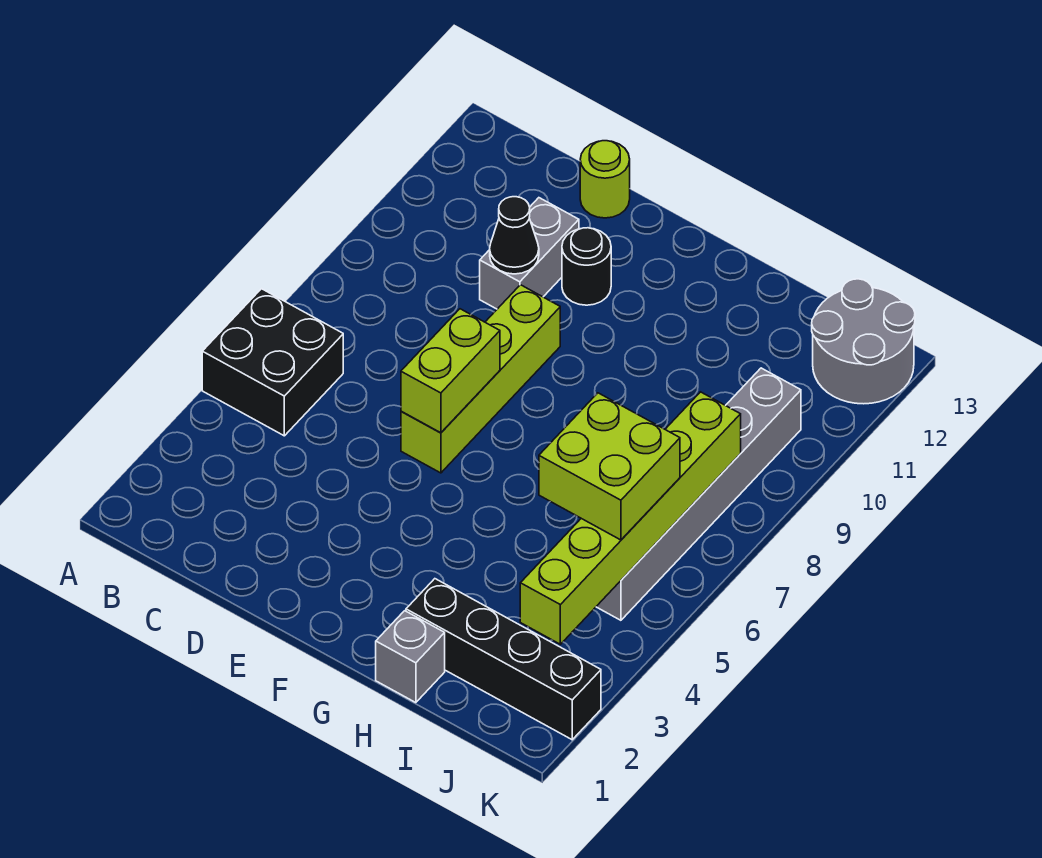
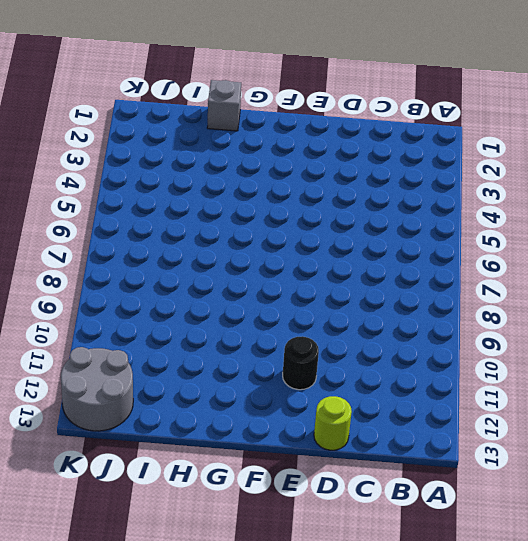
none -> black 2x2 brick [202,289,343,436]
none -> grey 1x2 brick [480,198,579,309]
none -> lime 1x4 brick [401,285,560,473]

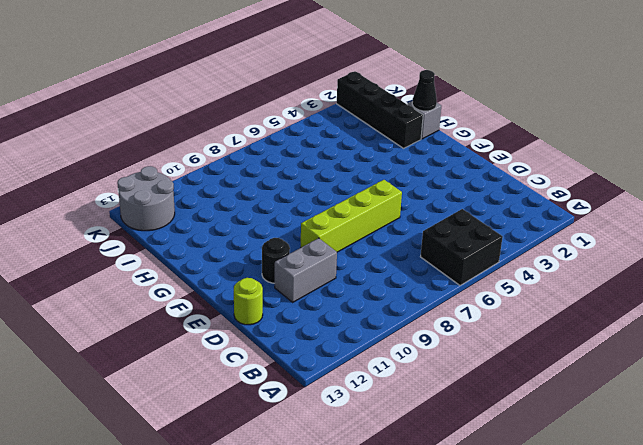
black 1x1 cone [412,70,437,111] -> black 1x1 cone moved to [490,197,539,274]
none -> grey 1x6 brick [596,368,801,620]
none -> lime 1x2 brick [401,309,500,433]
none -> lime 1x6 brick [520,392,741,644]

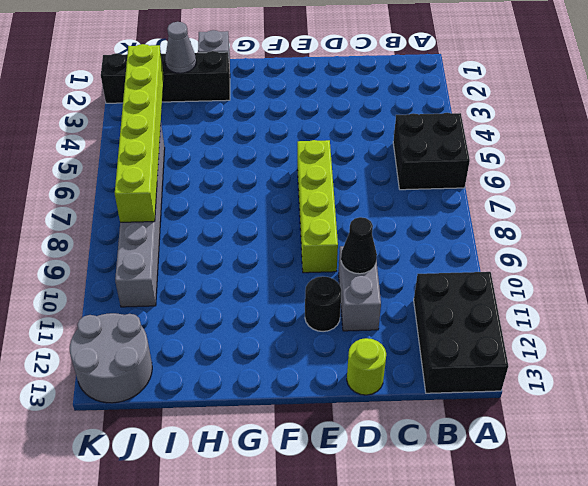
black 2x3 brick [414,272,508,393] -> none
grey 1x1 cone [165,22,196,73] -> none
none -> lime 1x2 brick [401,309,500,433]
none -> lime 2x2 brick [539,393,680,540]

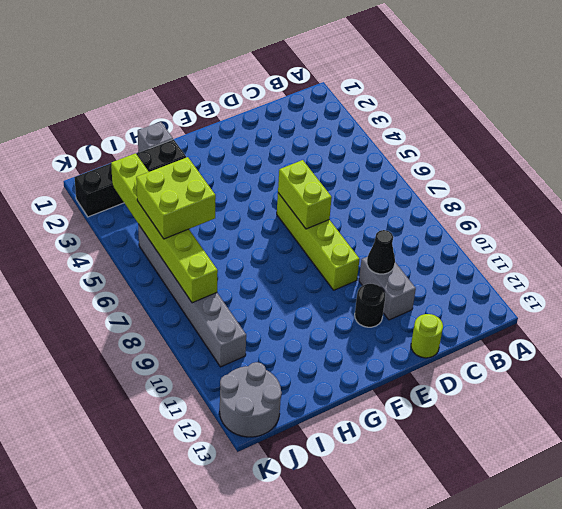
none -> black 2x2 brick [202,289,343,436]

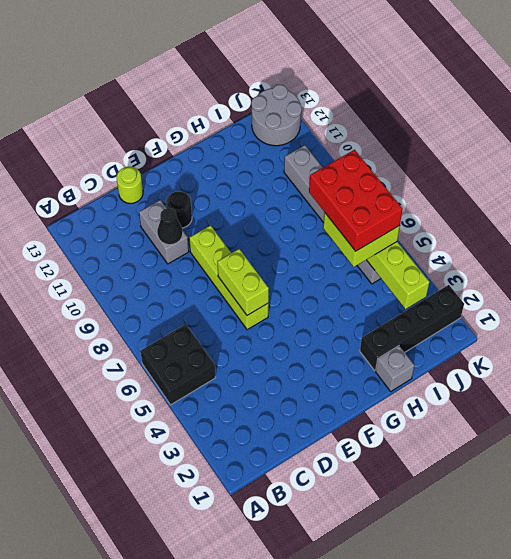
red 2x3 brick [309,150,403,251] -> none

